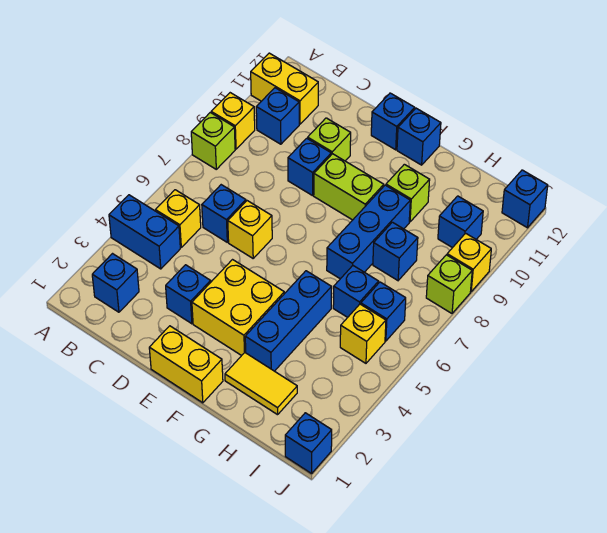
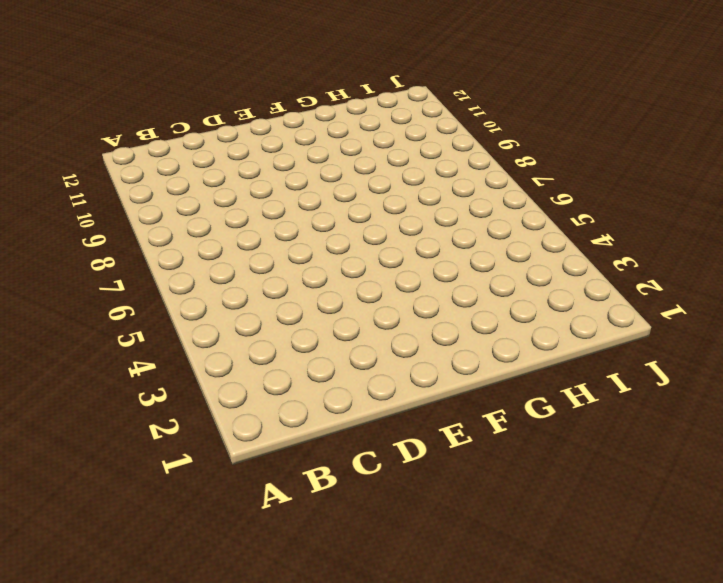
none -> blue 1x2 brick [109,195,180,269]
none -> lime 1x1 brick [191,113,235,169]
none -> yellow 1x1 brick [211,93,255,149]
none -> yellow 1x2 brick [251,53,318,124]

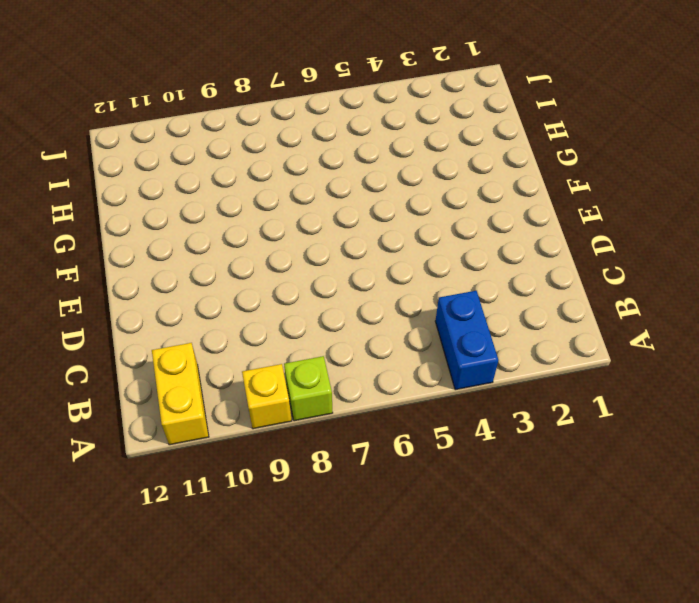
none -> blue 1x1 brick [92,254,139,312]
none -> yellow 1x1 brick [155,190,201,247]
none -> blue 1x1 brick [256,88,299,144]
none -> blue 1x1 brick [202,185,246,242]

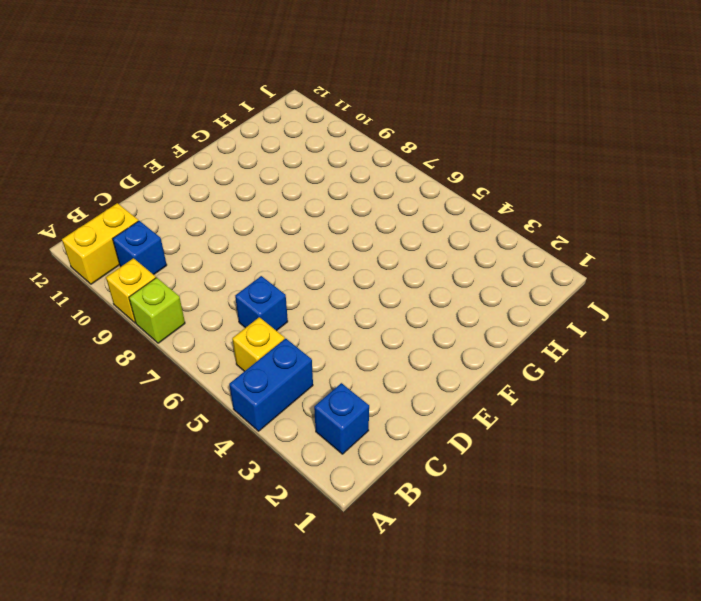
none -> blue 1x1 brick [166,265,211,324]
none -> yellow 1x1 brick [228,201,272,258]
none -> blue 1x1 brick [288,138,331,196]
none -> lime 1x1 brick [308,118,351,161]

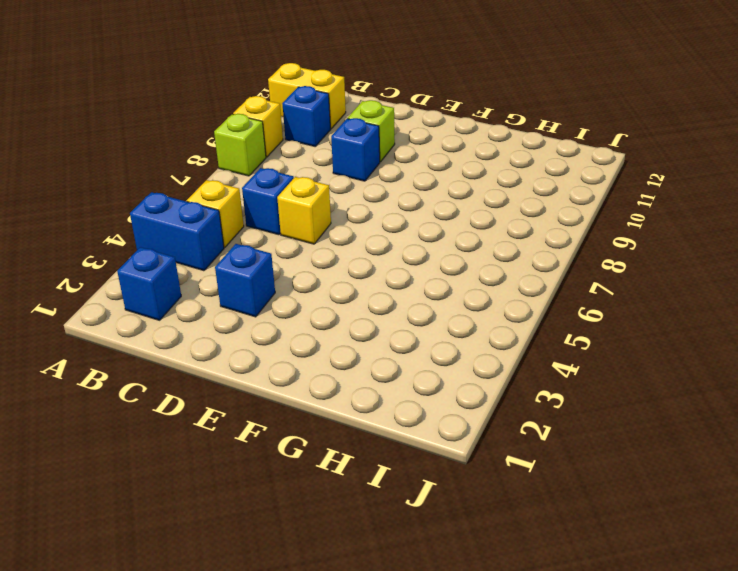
none -> yellow 1x2 brick [149,326,223,403]
none -> yellow 2x2 brick [192,260,284,356]
none -> lime 1x2 brick [314,154,384,220]
none -> blue 1x1 brick [371,93,415,150]

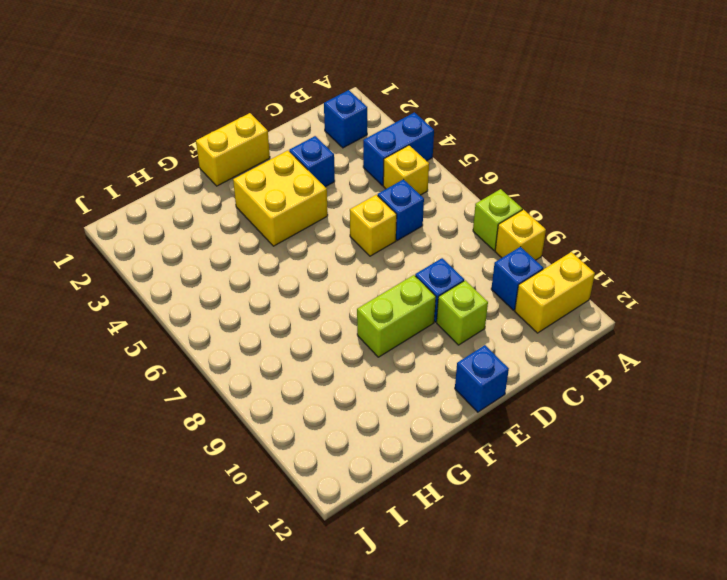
none -> blue 1x1 brick [397,108,441,165]
none -> yellow 1x2 tile [225,353,297,415]
none -> blue 1x3 brick [245,271,332,371]
none -> blue 1x3 brick [327,185,410,279]

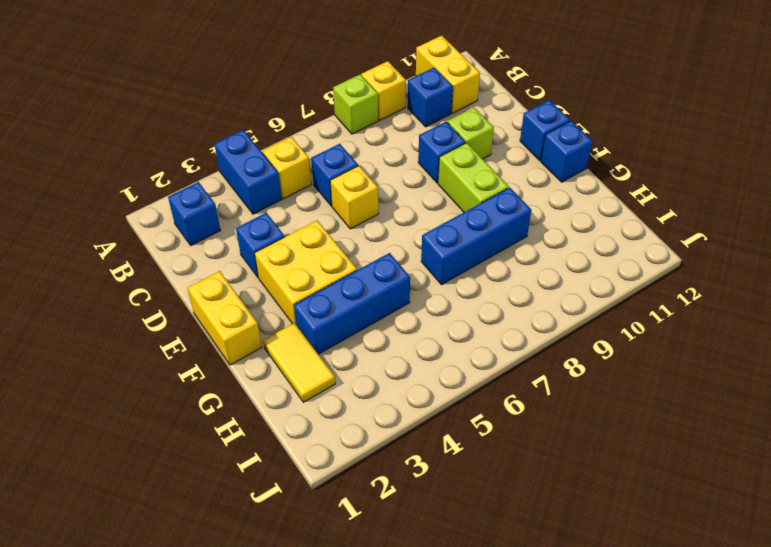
none -> lime 1x1 brick [386,164,430,222]
none -> blue 1x1 brick [333,266,379,317]
none -> blue 1x1 brick [373,222,418,280]
none -> yellow 1x1 brick [340,304,386,363]

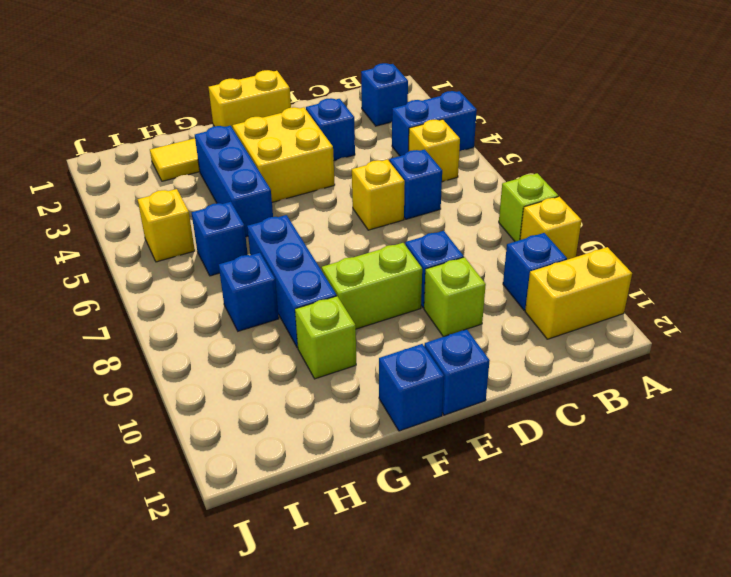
none -> blue 1x1 brick [361,282,406,341]
none -> blue 1x1 brick [438,196,483,248]
none -> blue 1x1 brick [285,413,332,473]
none -> lime 1x1 brick [426,255,472,313]

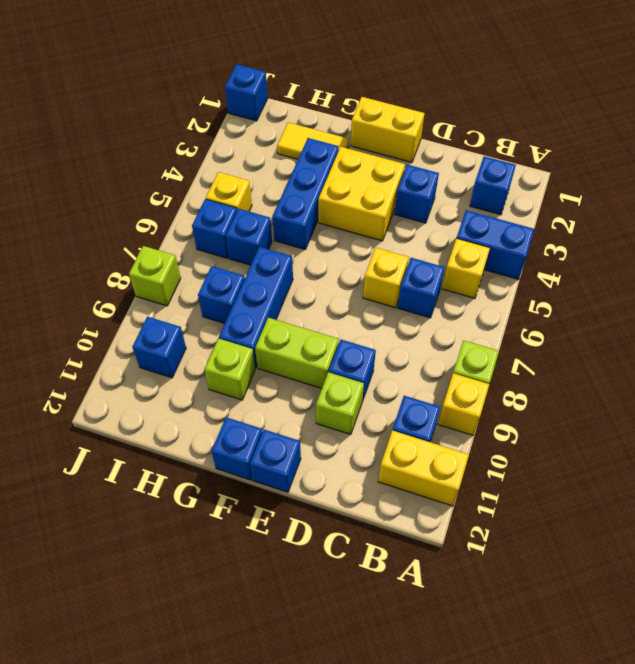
none -> yellow 1x1 brick [447,233,491,292]
none -> blue 1x1 brick [502,170,548,228]

